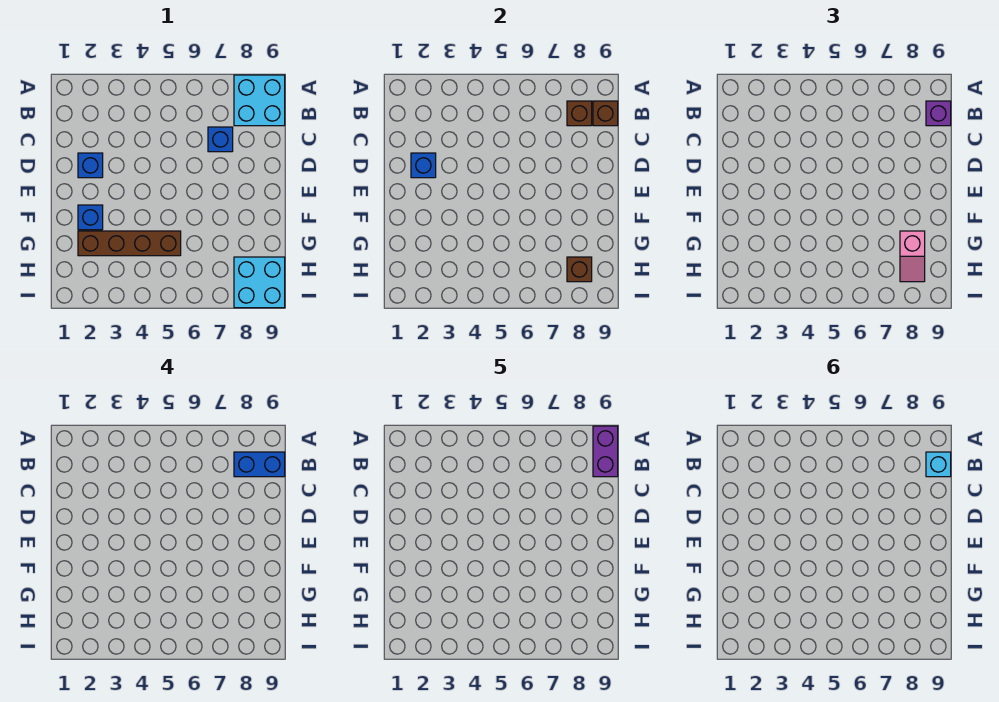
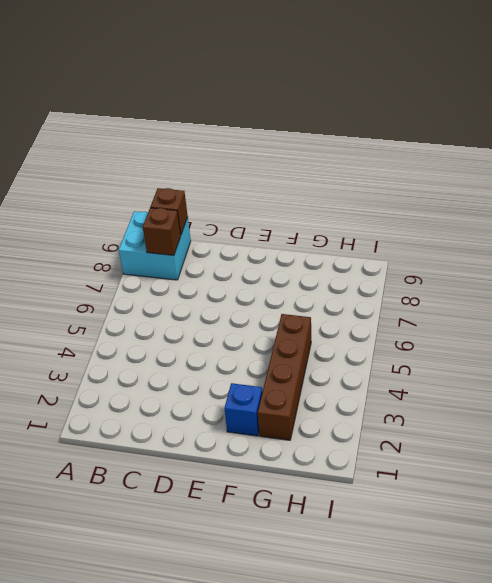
none -> blue 1x1 brick [208,127,233,152]
none -> blue 1x1 brick [78,153,103,178]
none -> cyan 2x2 brick [234,257,285,308]

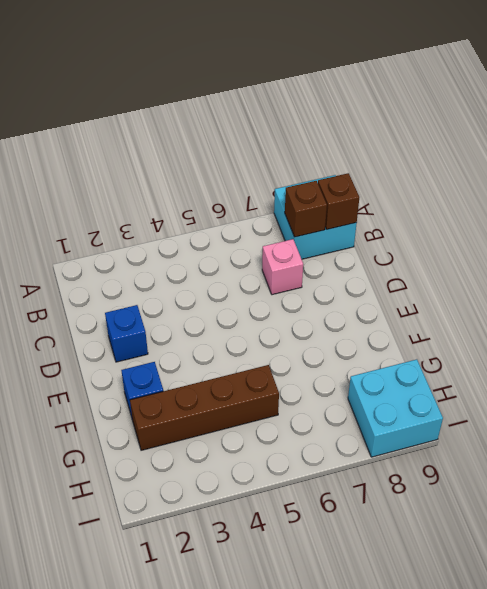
pink 1x1 brick [262,239,303,295] -> blue 1x1 brick [208,127,233,152]
none -> blue 1x1 brick [411,153,436,178]
none -> brown 1x1 brick [567,257,592,282]
none -> purple 1x1 brick [926,101,951,126]

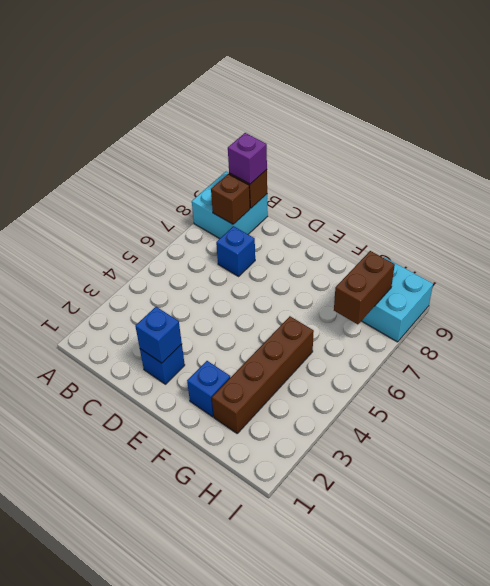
brown 1x2 brick [334,251,395,324] -> brown 1x1 brick [567,257,592,282]
none -> pink 1x2 slope [900,231,925,282]
none -> blue 1x2 brick [234,452,285,477]
none -> purple 1x2 brick [593,426,618,477]

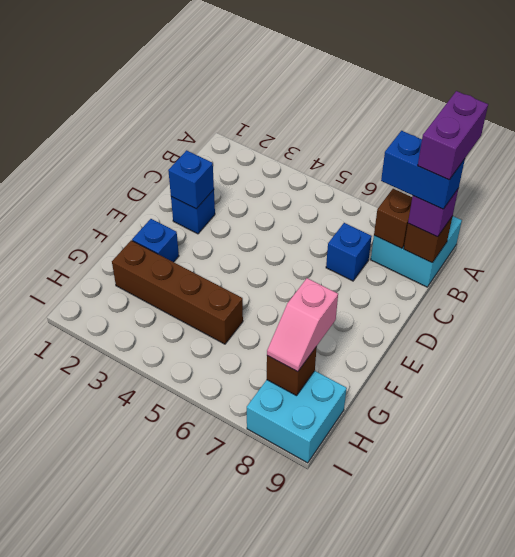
none -> cyan 1x1 brick [926,452,951,477]

